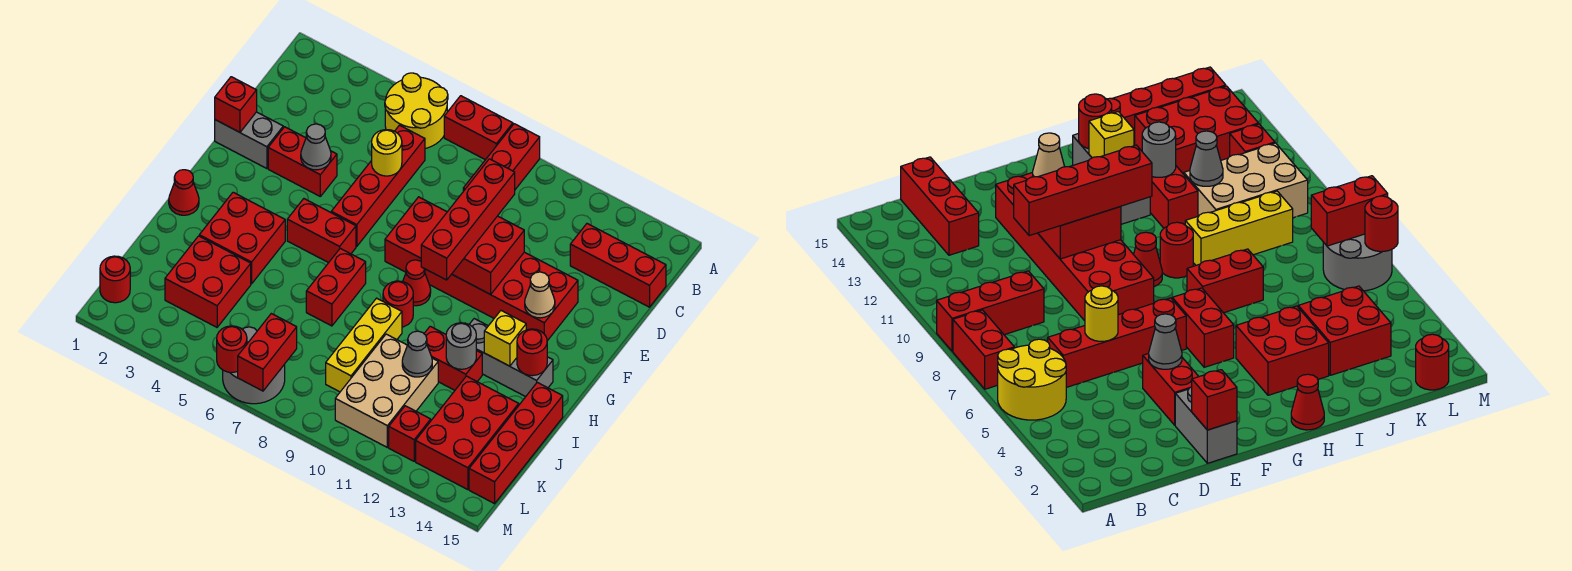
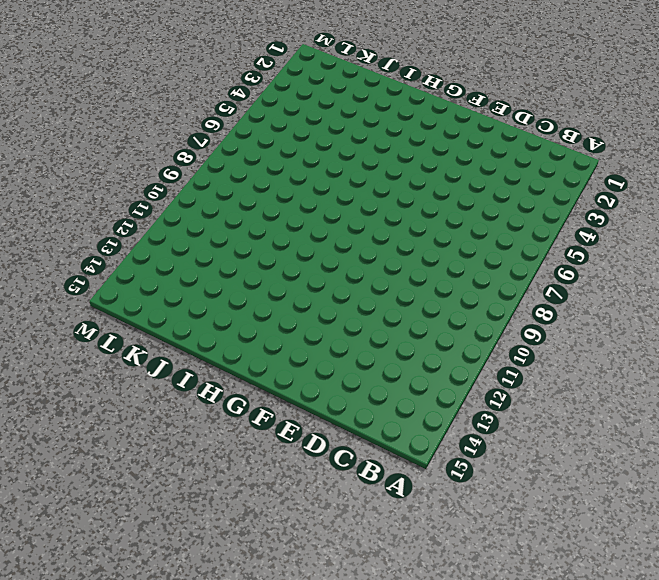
none -> yellow 2x2 round brick [385,73,448,148]
none -> red 1x2 brick [444,96,513,160]
none -> red 1x3 brick [463,124,540,191]
none -> red 1x4 brick [331,125,425,246]

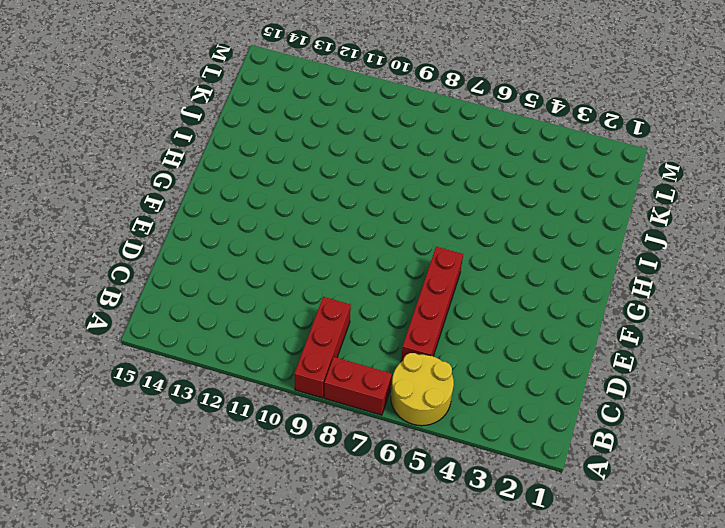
none -> red 1x3 brick [570,224,666,307]
none -> grey 1x2 brick [215,112,283,169]
none -> red 1x2 brick [268,127,337,196]
none -> red 2x6 brick [385,197,578,341]

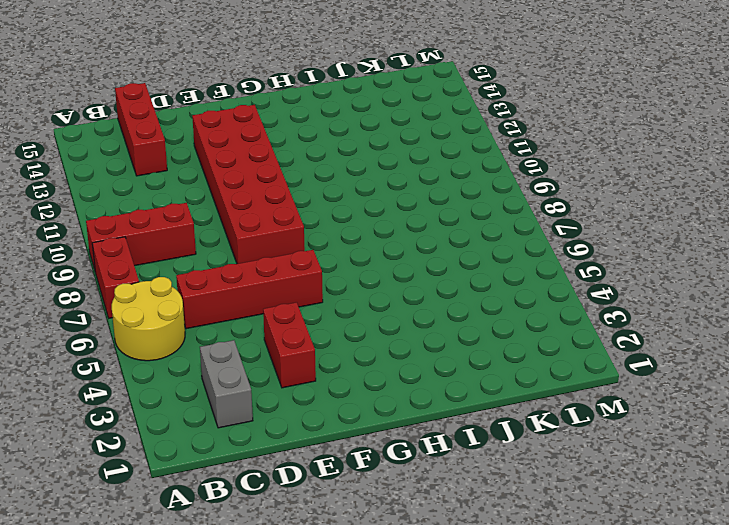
grey 1x2 brick [200,340,253,428] -> grey 1x2 brick moved to [215,112,283,169]
none -> red 1x2 brick [287,199,356,263]
none -> red 1x1 cone [403,260,431,306]
none -> red 1x1 cone [169,170,199,215]
none -> red 2x2 brick [199,192,285,284]

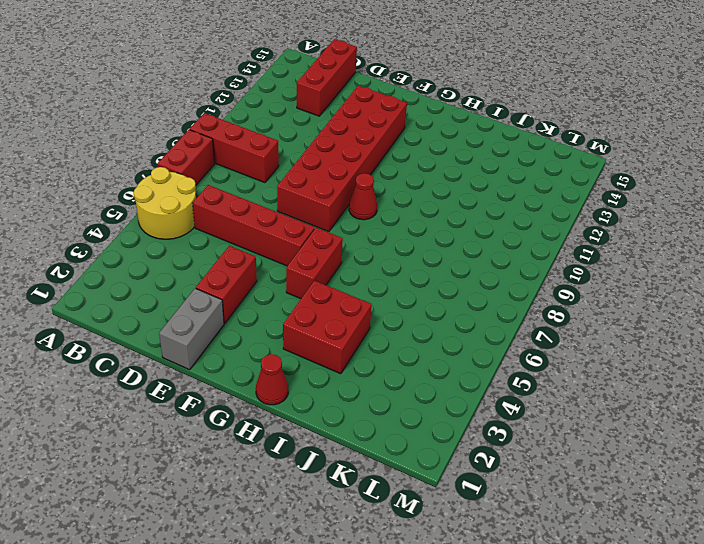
none -> red 1x2 brick [306,248,366,326]
none -> red 1x1 round brick [383,281,413,327]
none -> grey 1x3 brick [469,319,553,397]
none -> yellow 1x3 brick [326,298,402,392]

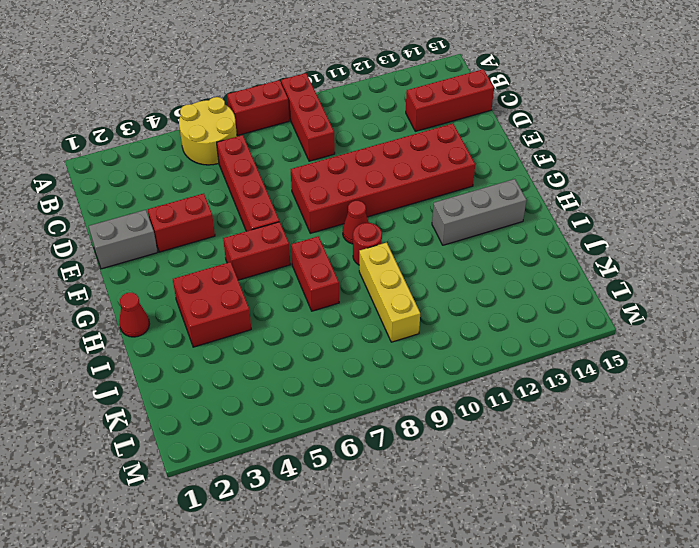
none -> red 1x2 brick [424,326,482,390]
none -> red 1x4 brick [469,382,563,504]
none -> red 2x2 brick [165,236,251,327]
none -> tan 2x3 brick [335,334,438,447]

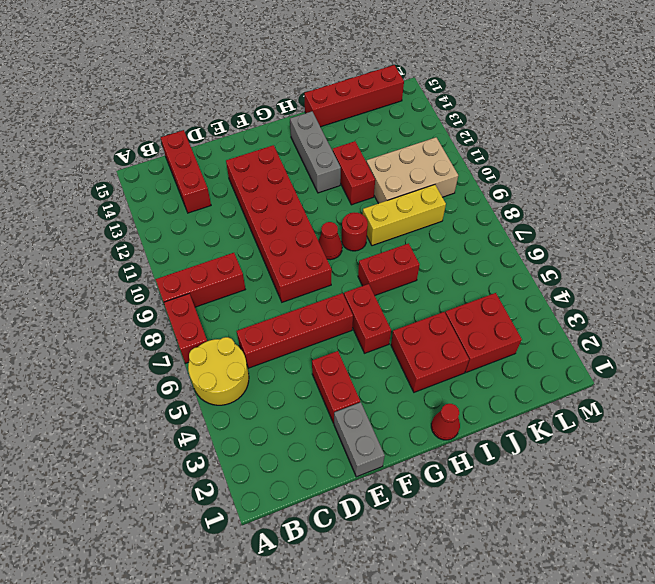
none -> red 2x3 brick [416,376,519,490]
none -> red 1x1 round brick [100,256,130,303]
none -> grey 2x2 round brick [223,327,285,404]
none -> red 1x1 brick [389,406,431,461]

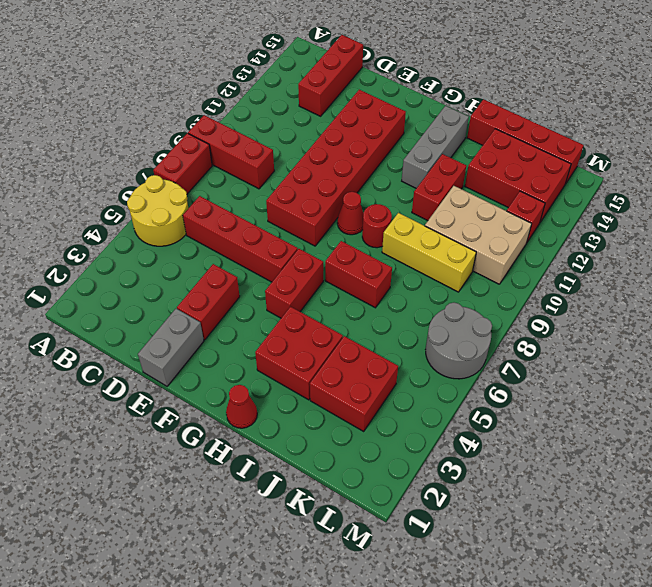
none -> red 1x1 round brick [100,256,130,303]
none -> yellow 1x1 round brick [372,130,402,176]
none -> red 1x1 brick [215,77,257,132]
none -> grey 1x1 cone [301,124,331,170]

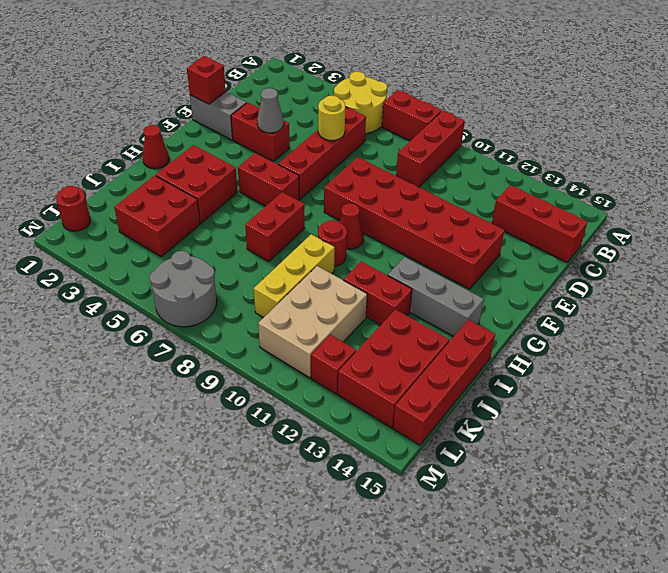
none -> red 2x2 brick [452,216,524,294]
none -> tan 1x1 cone [525,272,555,318]
none -> yellow 1x1 brick [484,311,526,366]
none -> red 1x1 round brick [517,329,547,376]

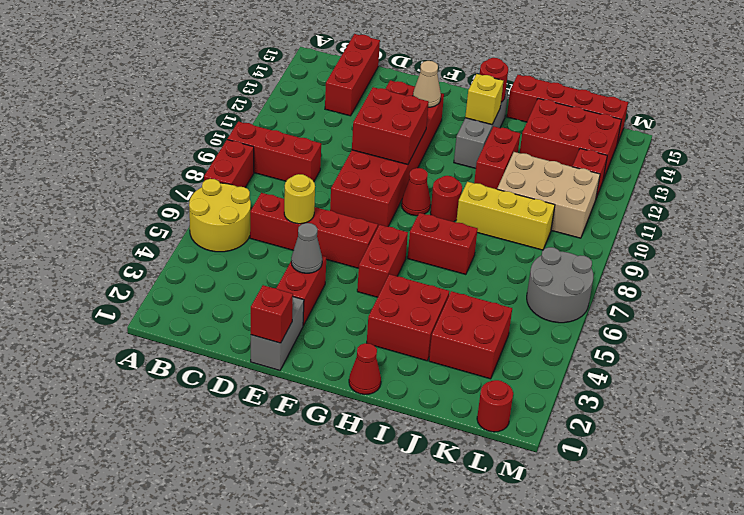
none -> grey 1x1 round brick [446,323,476,369]
none -> grey 1x1 cone [402,331,432,377]
none -> red 1x2 brick [238,314,297,391]
none -> red 1x1 round brick [217,326,247,372]

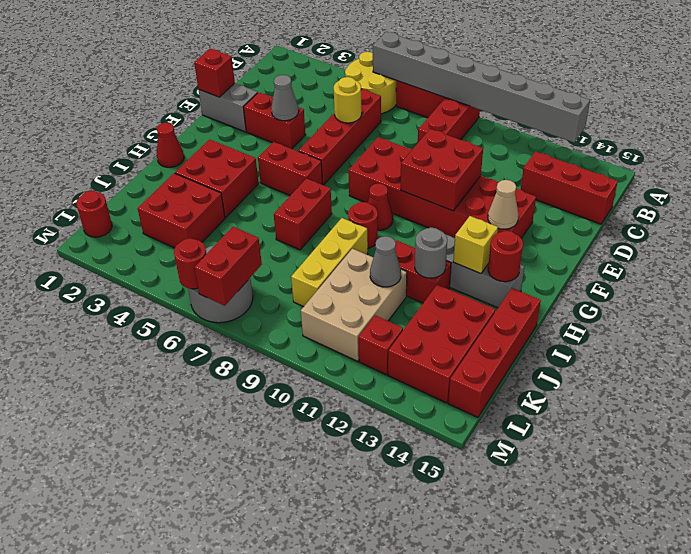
grey 1x8 brick [373,32,590,142] -> none
none -> red 1x4 brick [421,159,515,280]

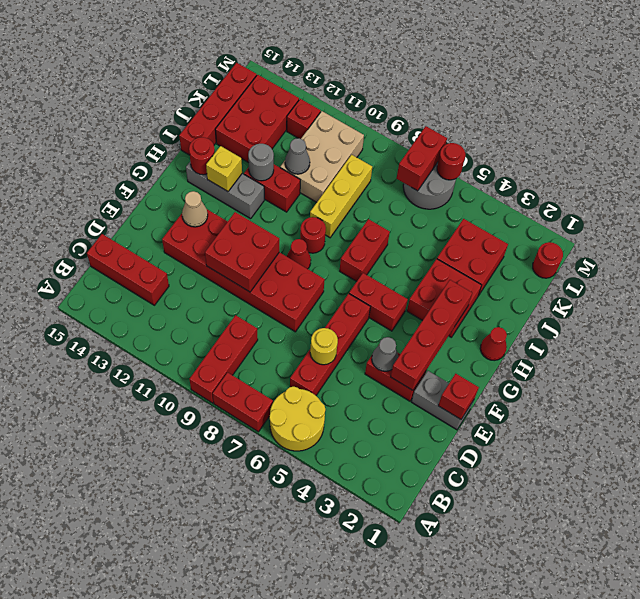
red 1x4 brick [391,280,472,390] -> red 1x4 brick moved to [421,159,515,280]

